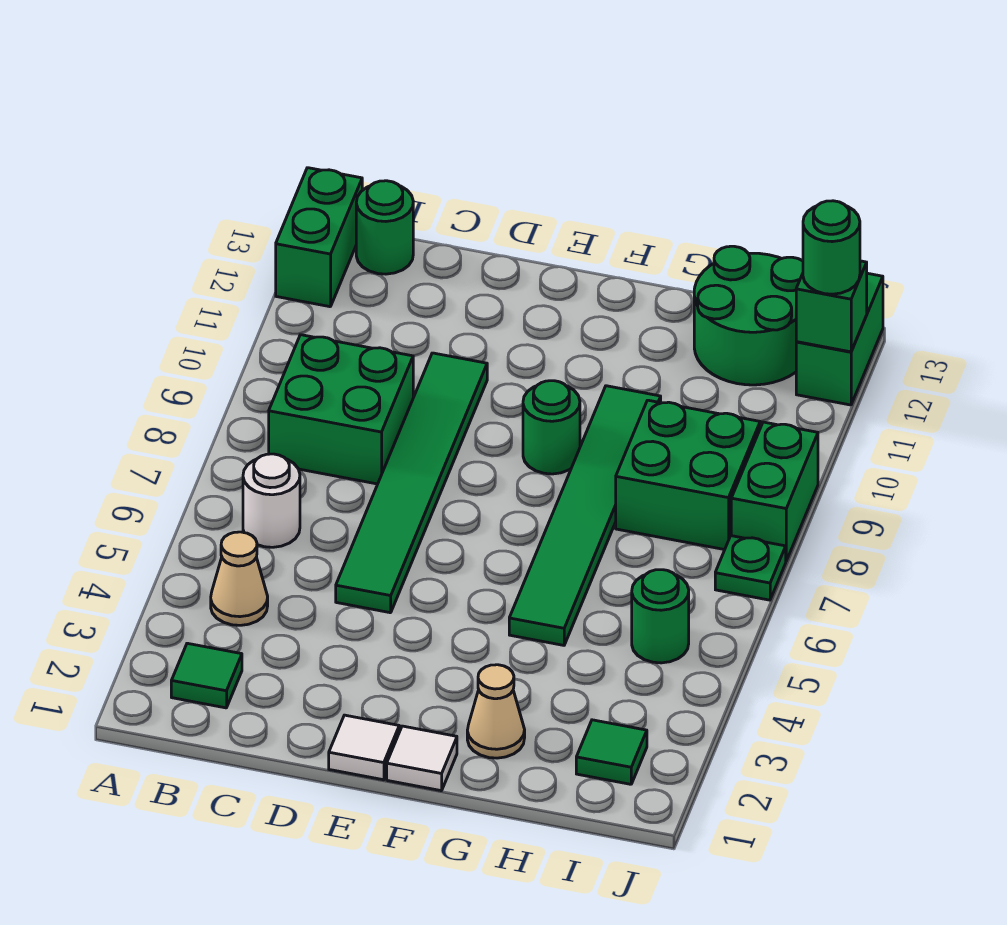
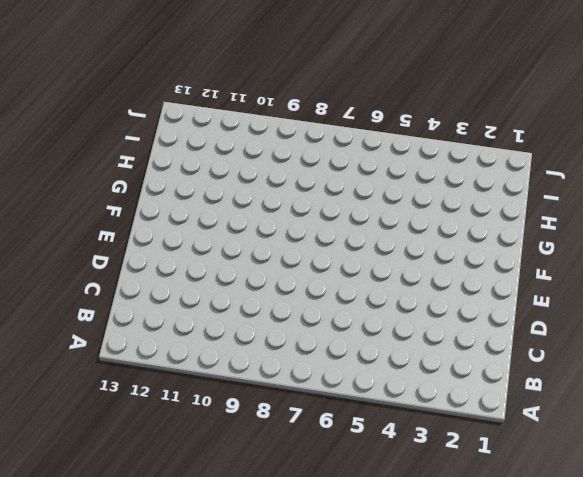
none -> green 1x2 brick [276,168,362,307]
none -> green 1x1 tile [171,643,242,708]
none -> tan 1x1 cone [211,532,268,625]

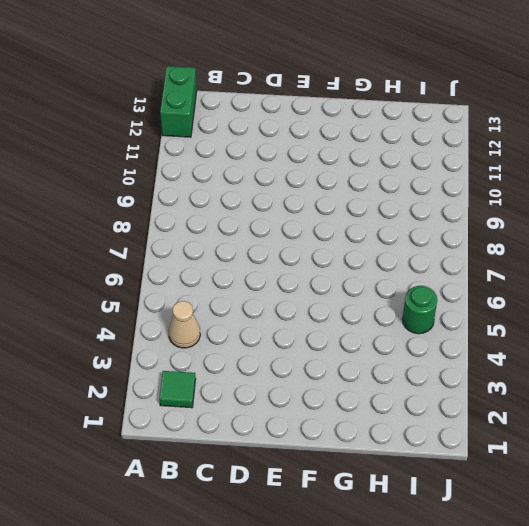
none -> white 1x1 round brick [243,454,300,547]
none -> green 2x2 brick [269,335,413,484]
none -> green 1x1 round brick [356,181,413,274]

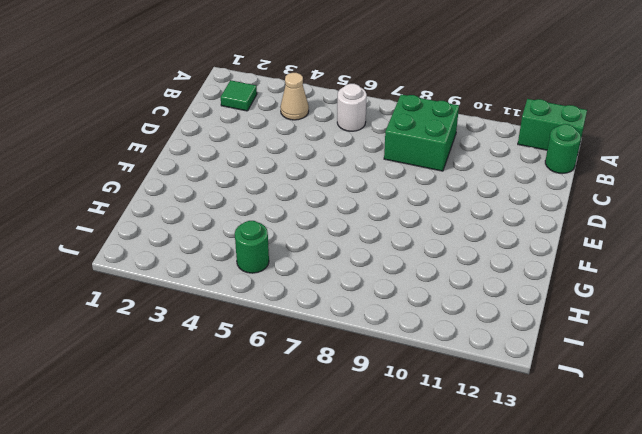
none -> green 1x6 tile [336,353,487,613]
none -> white 1x1 tile [329,715,399,780]
none -> white 1x1 tile [387,726,457,791]

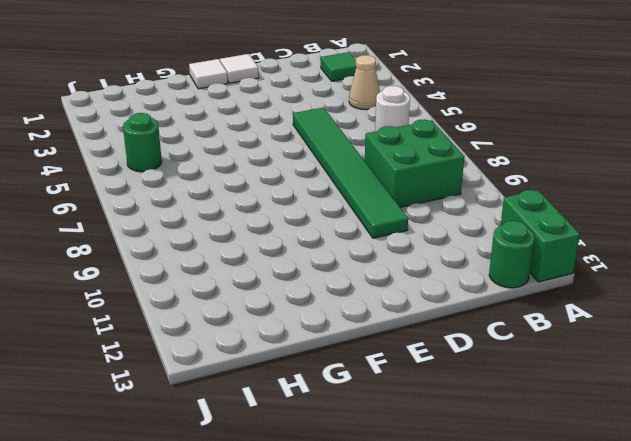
none -> green 1x1 round brick [523,381,580,474]
none -> tan 1x1 cone [467,665,525,758]
none -> green 1x6 tile [509,386,661,645]

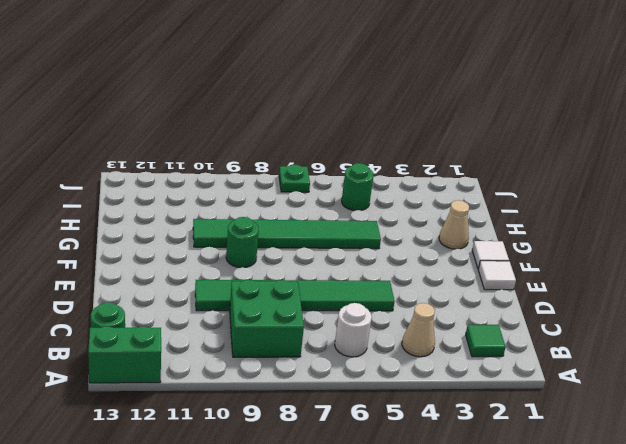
none -> green 2x2 brick [616,400,760,550]
none -> green 2x2 round brick [694,246,803,385]
none -> green 1x1 tile [576,720,647,784]

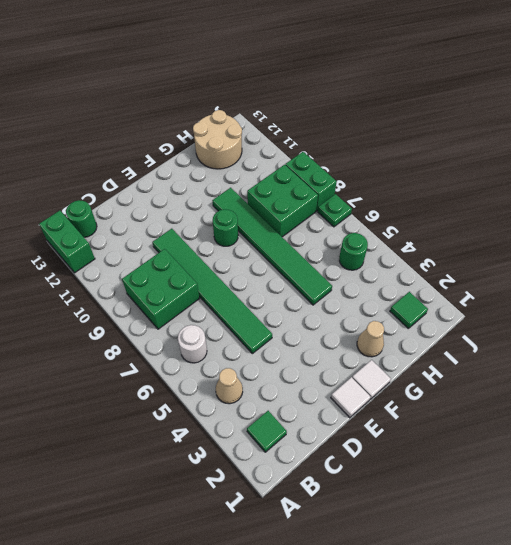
tan 2x2 round brick [193,110,242,169] -> green 2x2 round brick [694,246,803,385]
none -> green 1x2 brick [796,273,883,405]
none -> green 1x1 brick [796,261,867,352]
none -> green 1x1 round brick [803,201,860,294]

